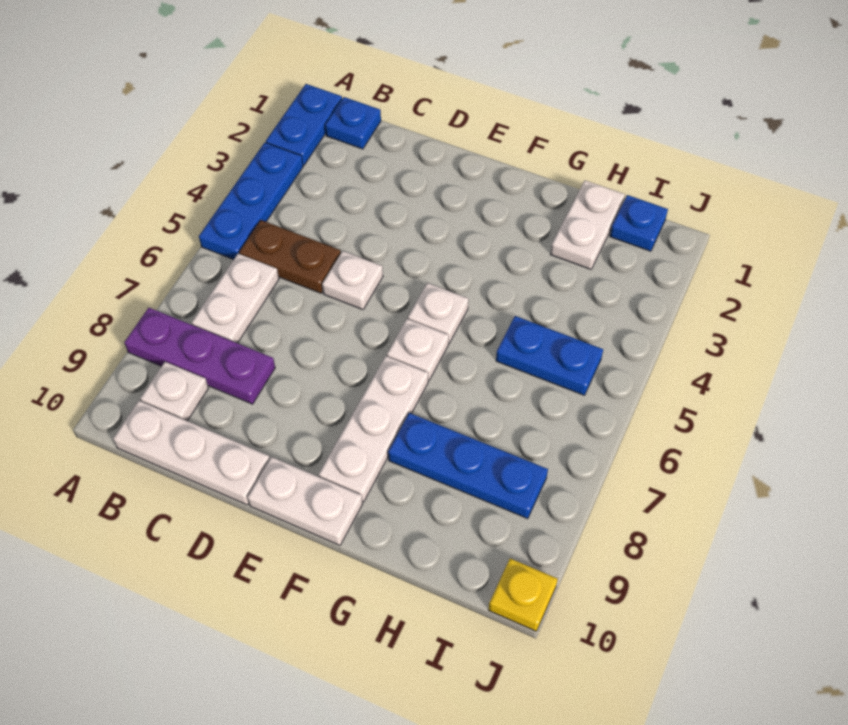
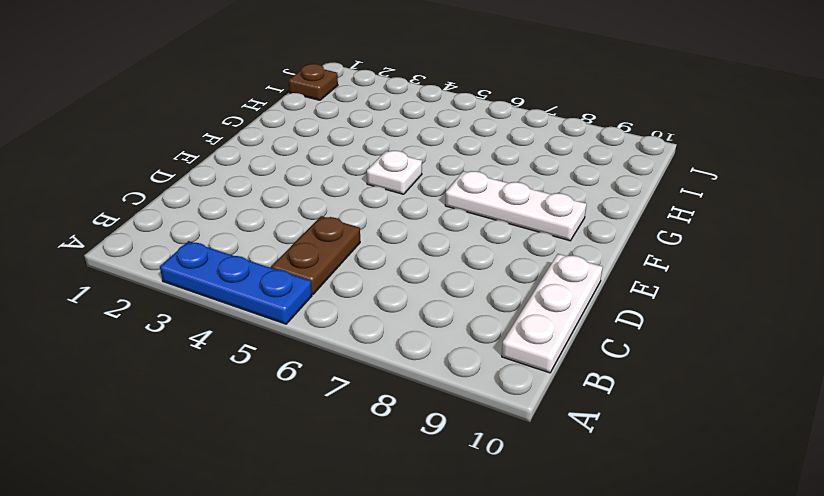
brown 1x1 plate [288,64,338,100] -> blue 1x1 plate [610,195,668,251]
none -> blue 1x2 plate [266,84,342,165]
none -> purple 1x3 plate [124,308,275,404]
none -> blue 1x1 plate [325,97,381,149]

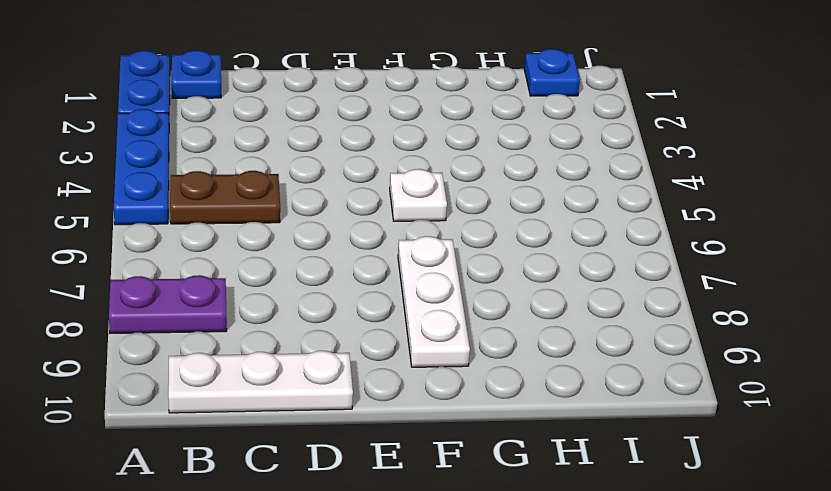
purple 1x2 plate [109,275,227,333] -> purple 1x3 plate [124,308,275,404]
none -> white 1x2 plate [192,254,279,343]
none -> white 1x1 plate [140,362,208,421]
none -> white 1x1 plate [322,251,383,310]

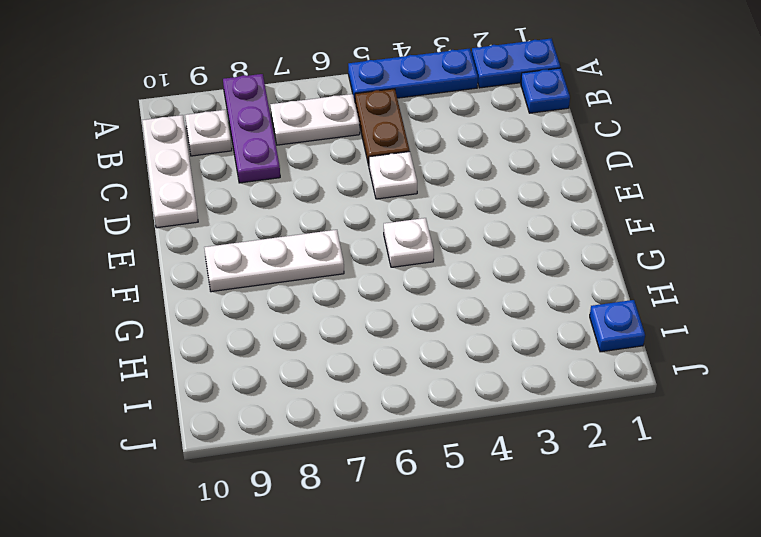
none -> white 1x2 plate [247,457,363,545]
none -> white 1x1 plate [387,319,449,380]
none -> blue 1x3 plate [388,413,548,519]

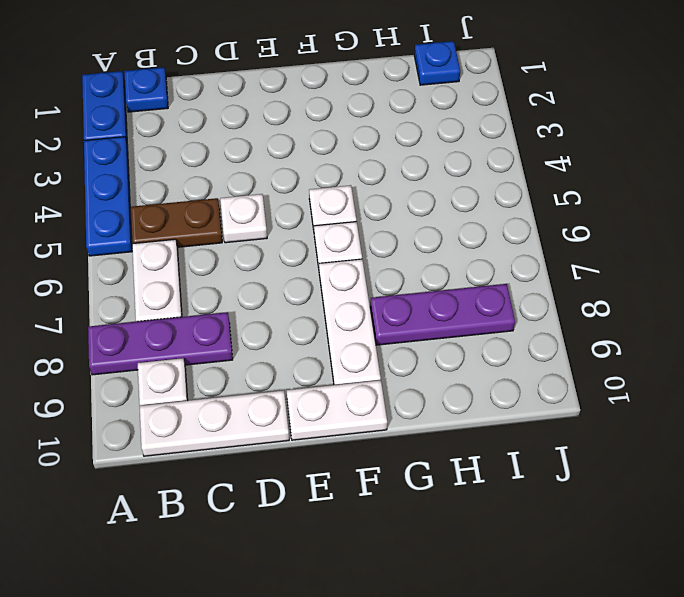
purple 1x3 plate [370,284,515,345] -> blue 1x3 plate [388,413,548,519]
none -> white 1x2 plate [550,180,625,269]
none -> blue 1x2 plate [496,316,603,395]
none -> yellow 1x1 plate [489,559,558,631]

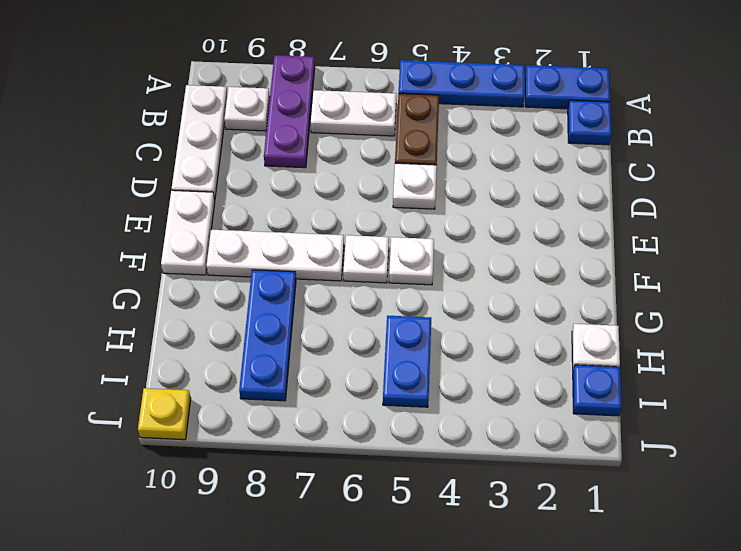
white 1x1 plate [572,324,620,370] -> white 1x2 plate [550,180,625,269]

